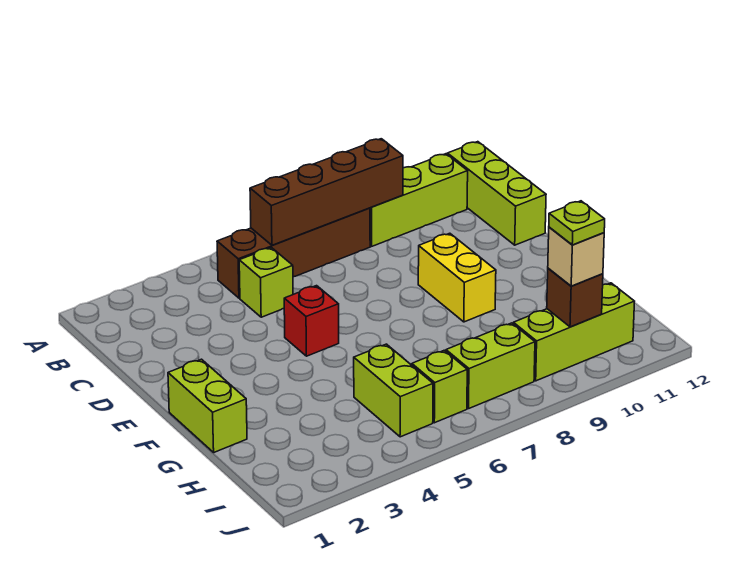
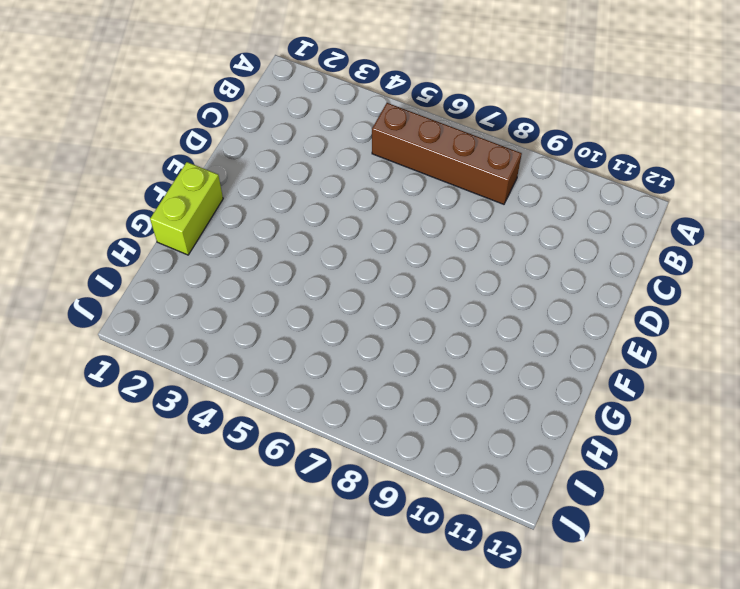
none -> lime 1x3 brick [370,154,468,246]
none -> lime 1x3 brick [447,142,546,245]
none -> lime 1x1 brick [239,248,293,317]

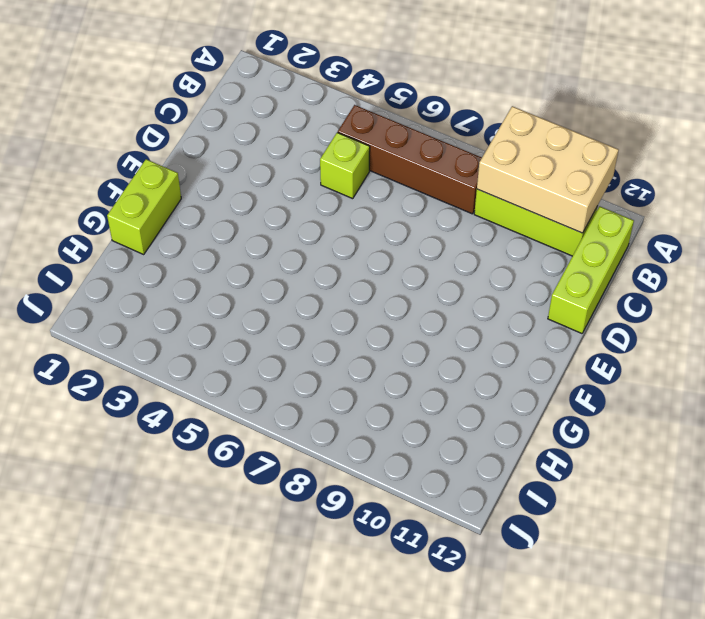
tan 2x3 brick [477,106,619,233] -> brown 1x4 brick [250,139,403,245]
none -> red 1x1 brick [284,286,339,356]
none -> yellow 1x2 brick [418,233,496,322]
none -> lime 1x2 brick [354,344,433,437]

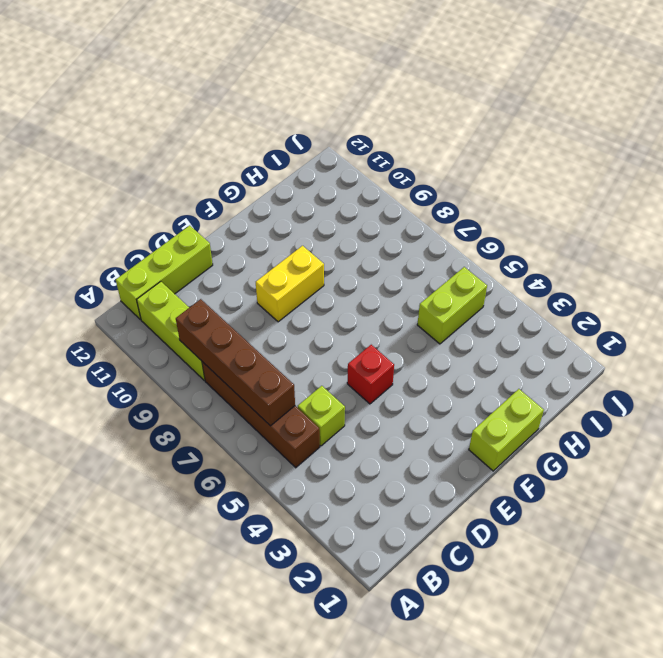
none -> lime 1x1 brick [412,350,467,423]
none -> lime 1x2 brick [446,323,535,409]
none -> lime 1x3 brick [513,283,635,381]

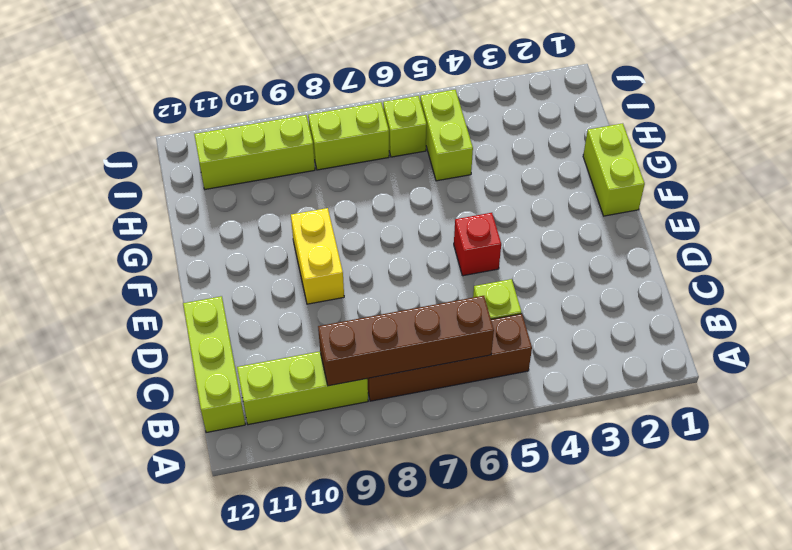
none -> brown 1x1 brick [547,268,603,327]
none -> tan 1x1 brick [548,227,604,286]
none -> lime 1x1 plate [549,201,605,245]

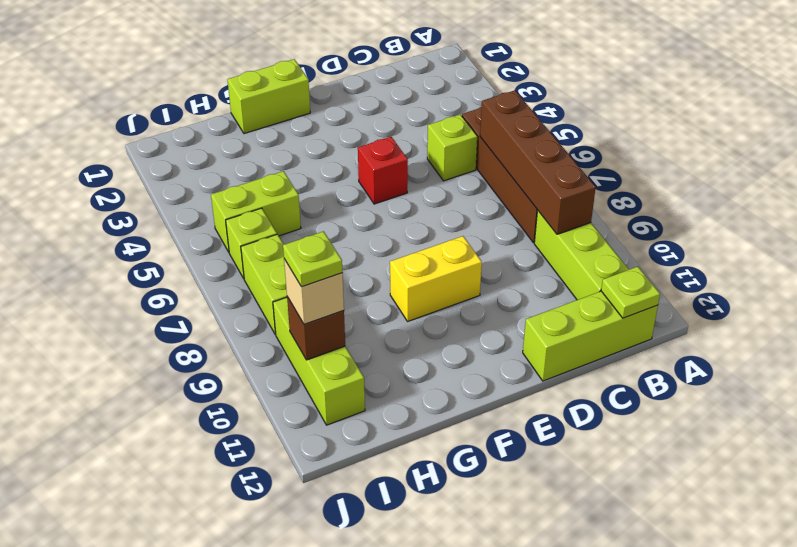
lime 1x1 plate [601,267,660,318] -> none

